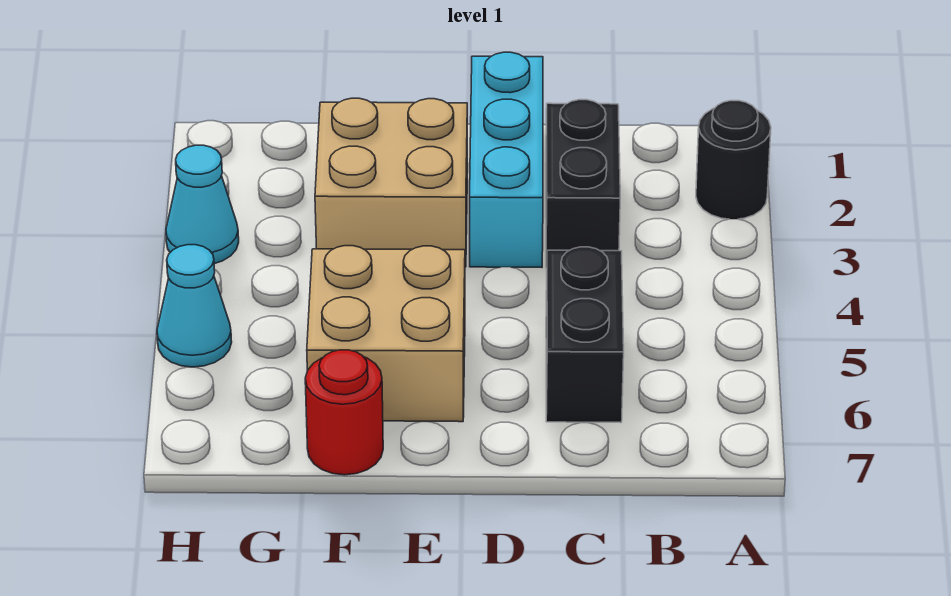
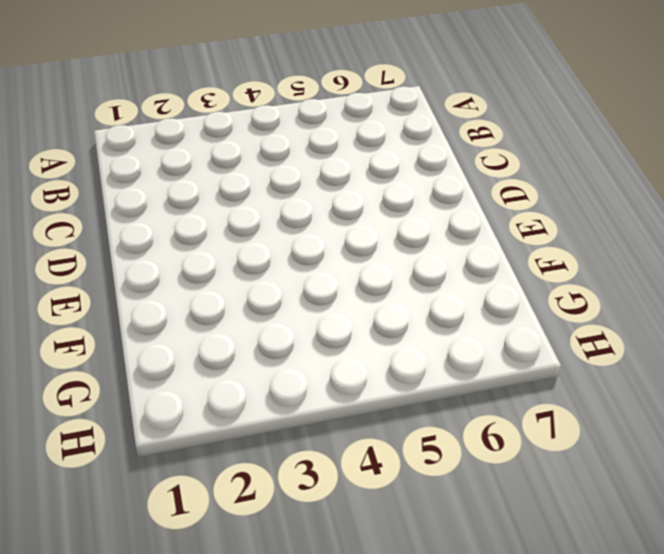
none -> black 1x1 round brick [696,101,771,219]
none -> black 1x2 brick [546,100,620,268]

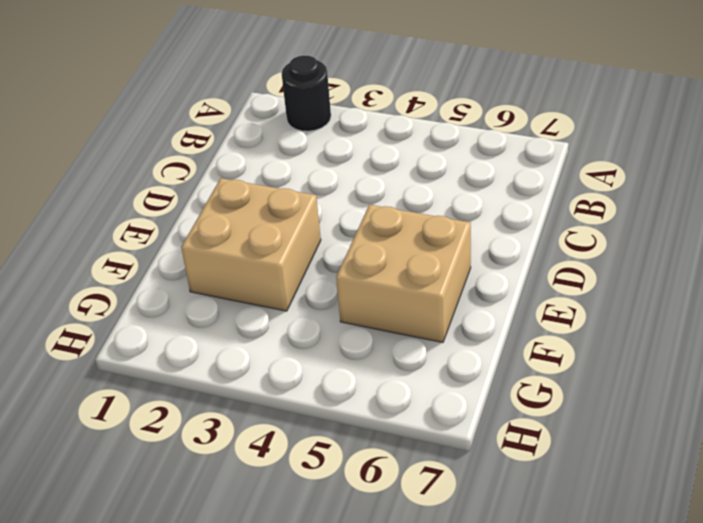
none -> black 1x2 brick [546,100,620,268]
none -> black 1x2 brick [546,247,624,423]

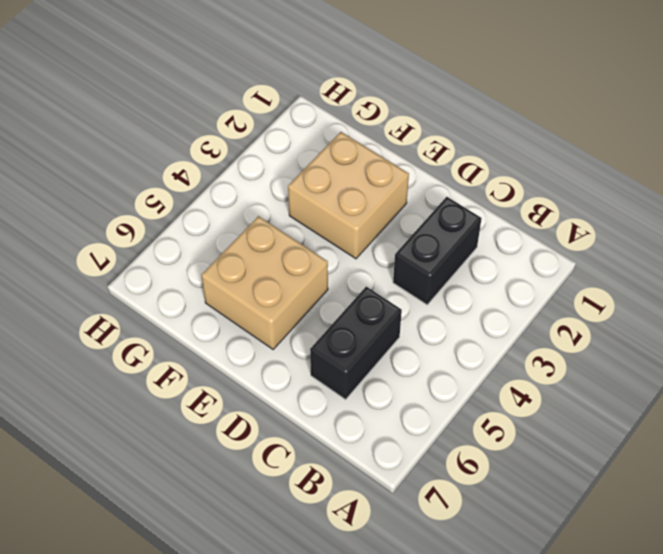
none -> black 1x1 round brick [696,101,771,219]
none -> cyan 1x3 brick [470,52,543,267]

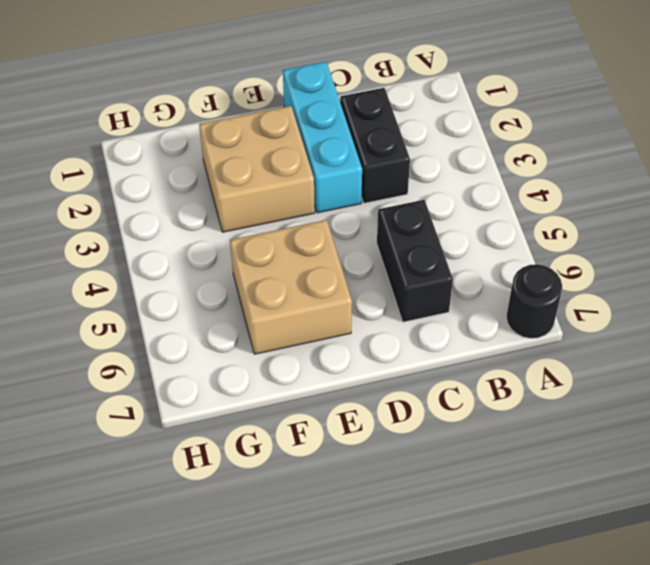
black 1x1 round brick [506,264,562,338] -> black 1x1 round brick moved to [696,101,771,219]
none -> red 1x1 round brick [305,350,383,475]
none -> cyan 1x1 cone [166,145,239,264]

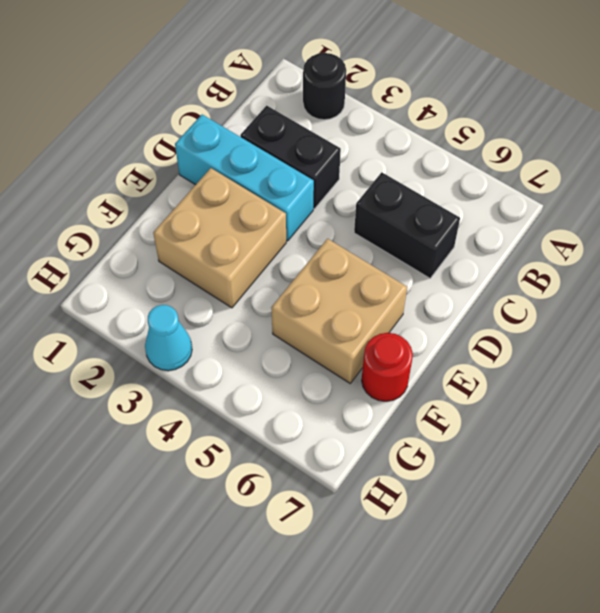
none -> cyan 1x1 cone [157,245,232,367]

